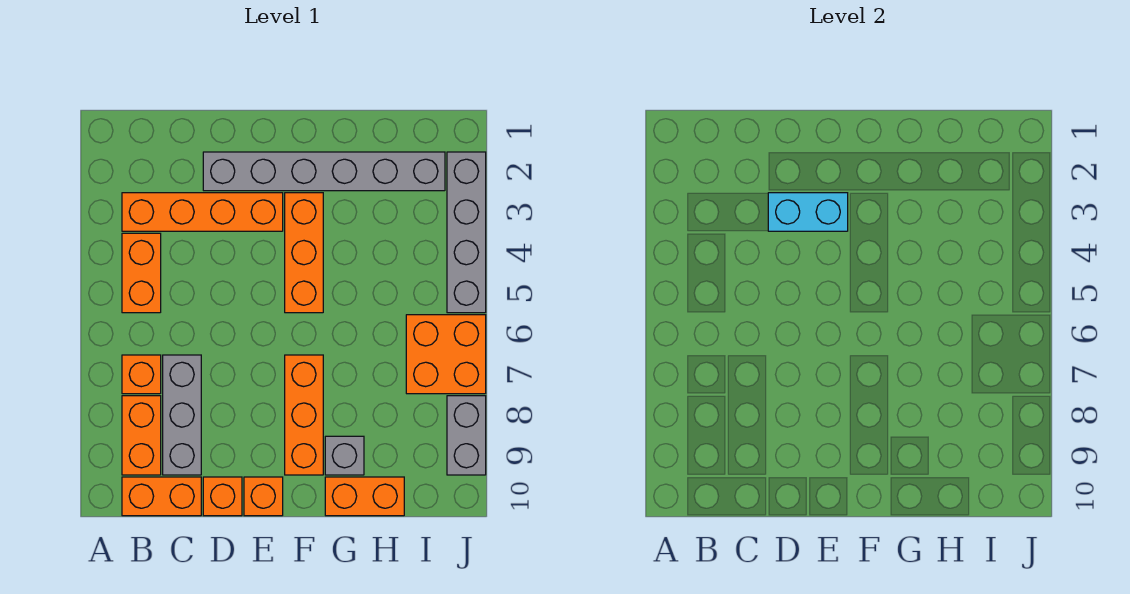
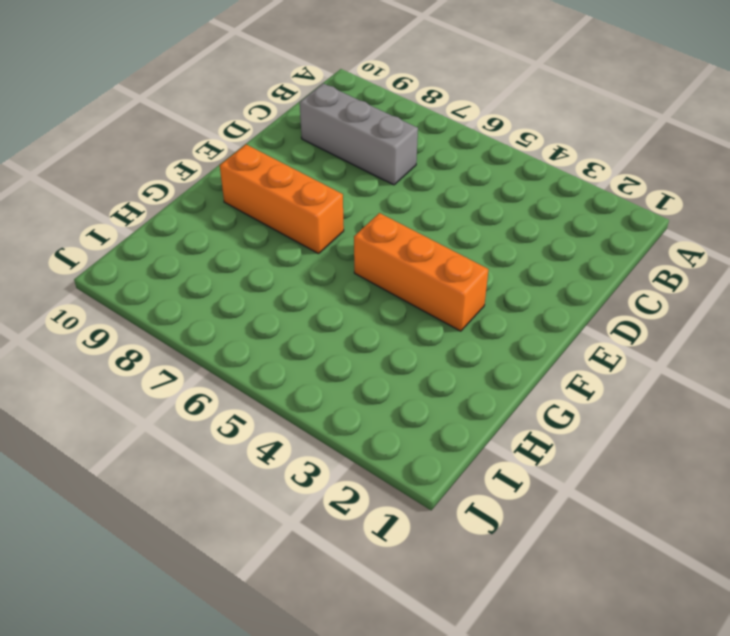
none -> orange 1x4 brick [122,193,283,231]
none -> orange 1x2 brick [122,233,161,313]
none -> orange 1x1 brick [122,355,161,394]

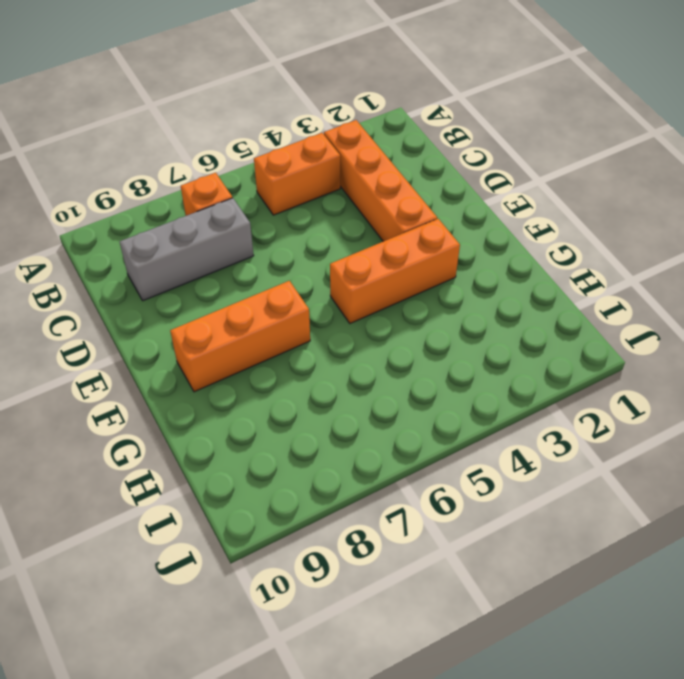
none -> orange 1x2 brick [122,396,161,475]
none -> orange 1x2 brick [122,477,201,516]
none -> grey 1x6 brick [203,152,445,191]

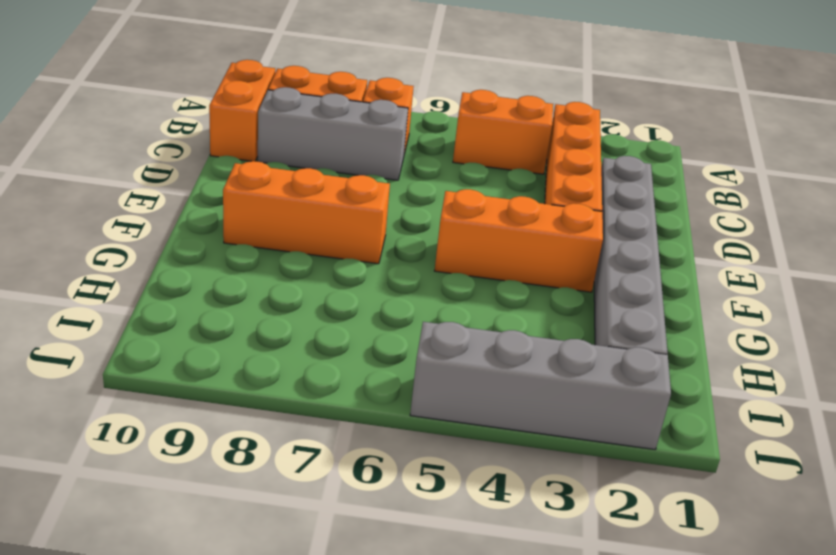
none -> orange 1x1 brick [203,477,242,516]
none -> orange 1x1 brick [244,477,283,516]
none -> grey 1x1 brick [325,436,364,475]

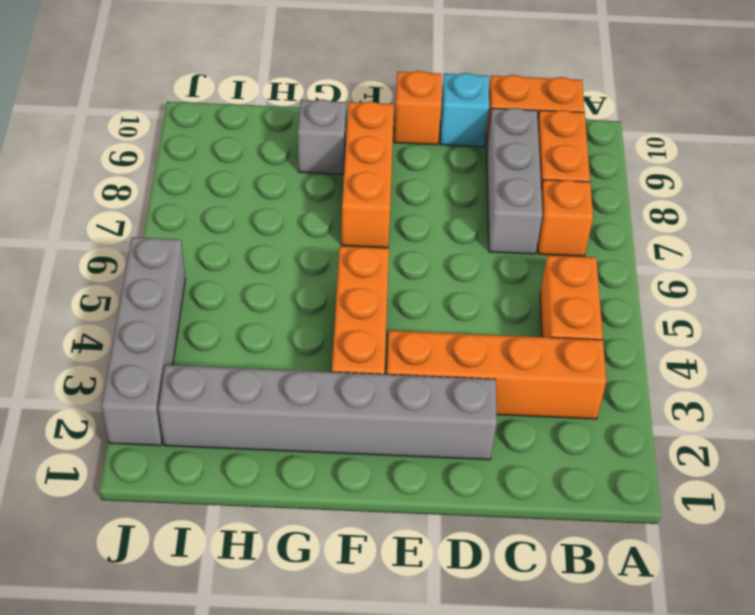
cyan 1x1 brick [440,73,489,147] -> orange 1x1 brick [203,477,242,516]
none -> orange 1x2 brick [325,477,404,516]
none -> orange 2x2 brick [406,315,486,394]
none -> grey 1x2 brick [447,396,486,475]

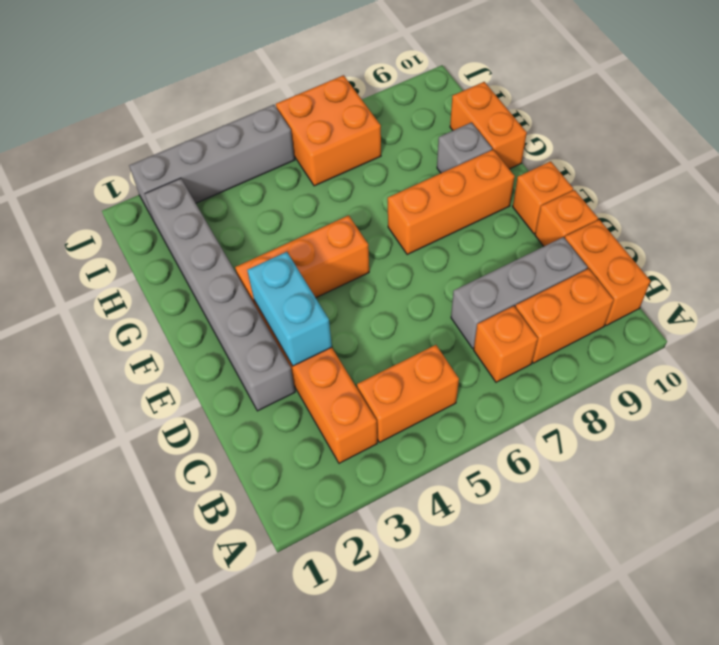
none -> grey 1x2 brick [447,396,486,475]

